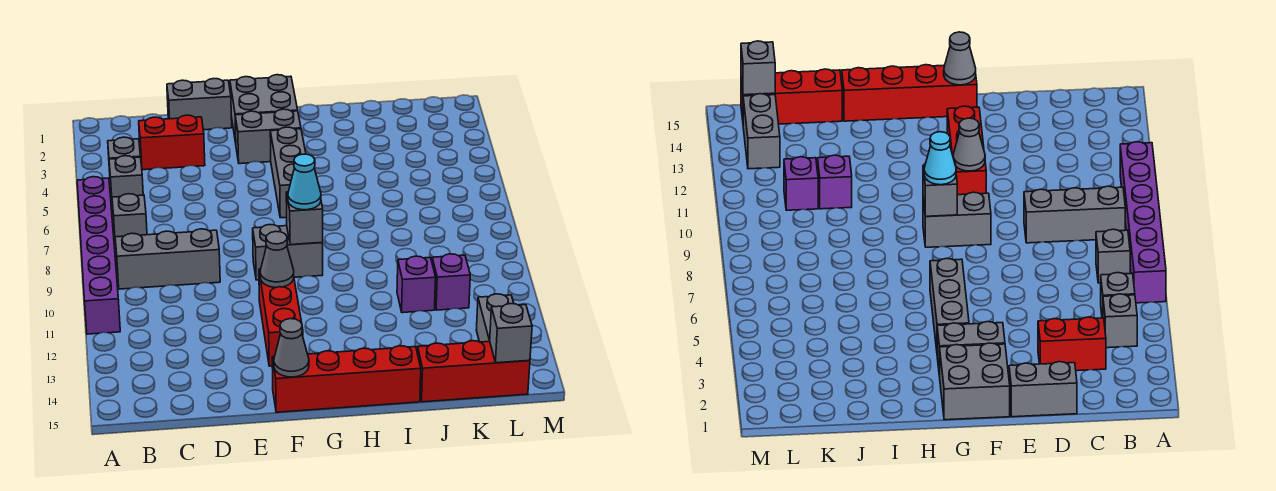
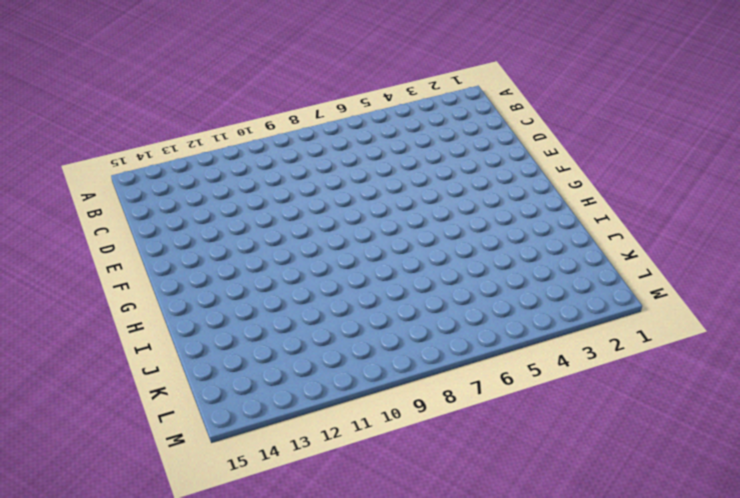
none -> purple 1x6 brick [77,177,120,334]
none -> grey 1x1 brick [108,137,141,184]
none -> grey 1x1 brick [109,156,143,209]

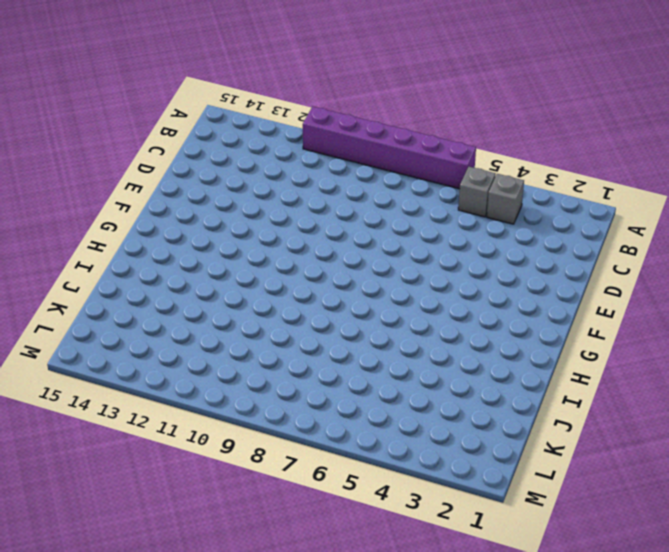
none -> grey 1x1 brick [112,194,147,248]
none -> grey 1x3 brick [115,229,220,289]
none -> red 1x2 brick [139,115,205,170]

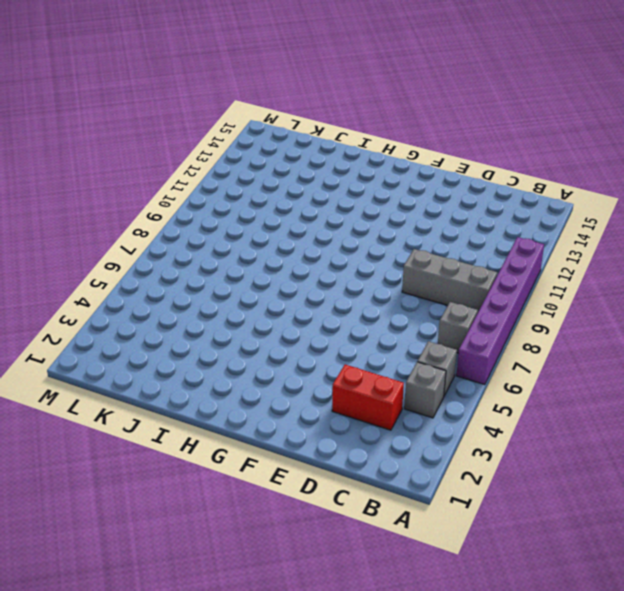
none -> grey 1x2 brick [167,79,232,130]
none -> grey 2x2 brick [230,75,298,143]
none -> grey 1x2 brick [235,109,301,164]

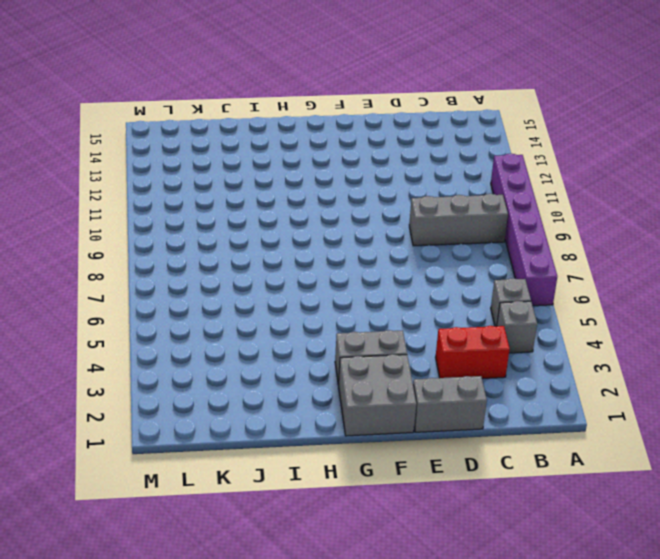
none -> grey 1x1 brick [112,194,147,248]
none -> grey 1x2 brick [253,225,323,280]
none -> red 1x3 brick [259,269,303,366]

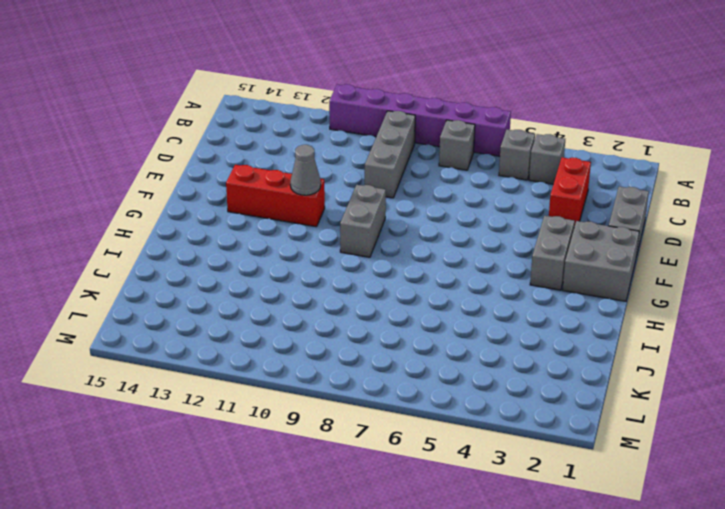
none -> red 1x4 brick [272,346,421,412]
none -> grey 1x3 brick [270,127,306,218]
none -> purple 1x1 brick [397,256,436,313]

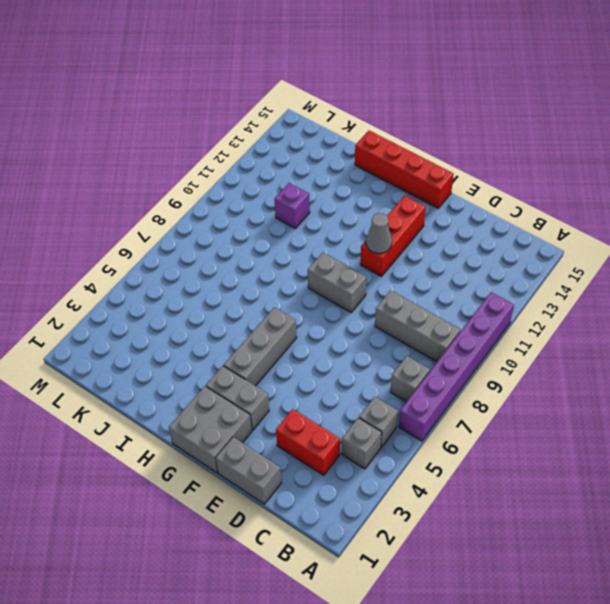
none -> red 1x3 brick [417,341,530,402]
none -> purple 1x1 brick [432,254,470,310]
none -> grey 1x2 brick [476,294,514,342]

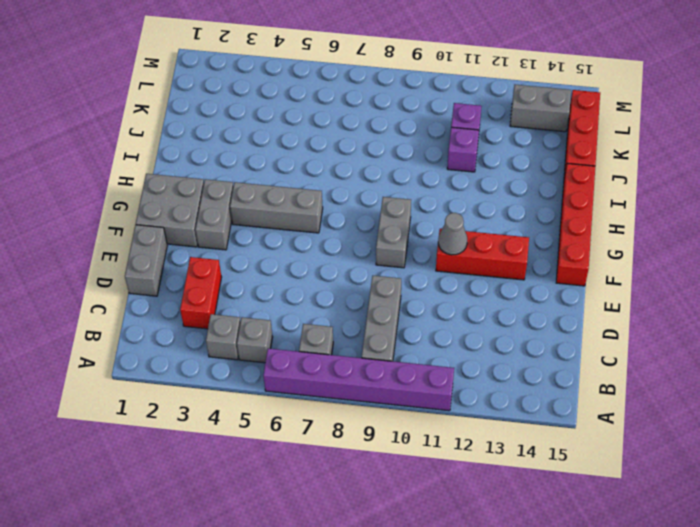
none -> grey 1x1 cone [274,319,309,377]
none -> grey 1x1 brick [286,192,323,245]
none -> grey 1x1 brick [489,304,532,363]

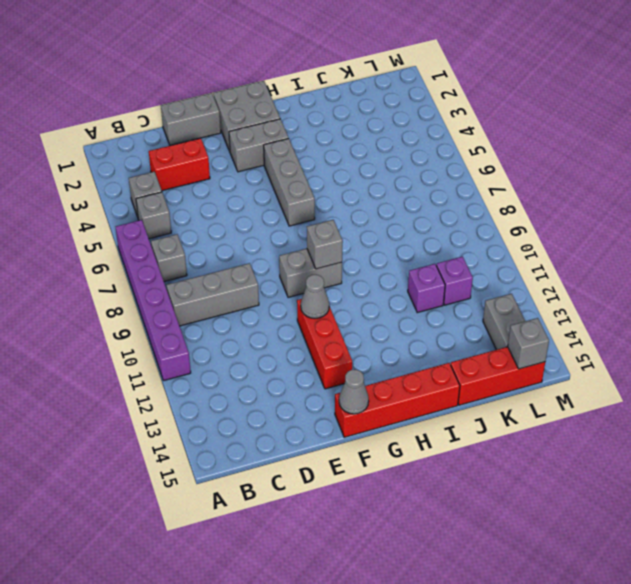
none -> cyan 1x1 cone [288,154,321,210]

